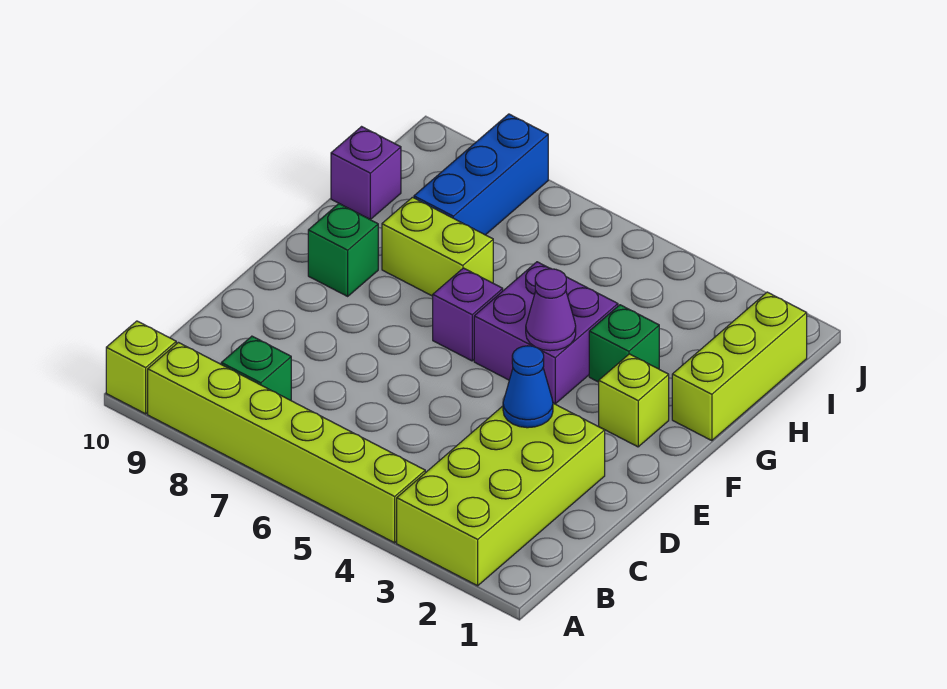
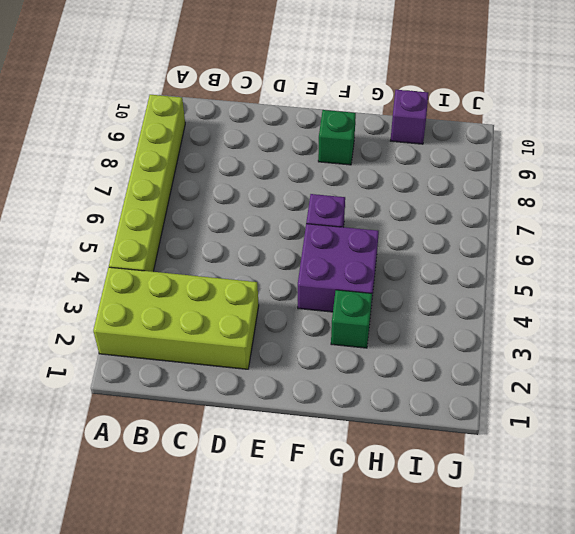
none -> lime 1x1 brick [106,321,176,414]
none -> green 1x1 brick [221,336,291,400]
none -> lime 1x1 brick [599,354,669,447]

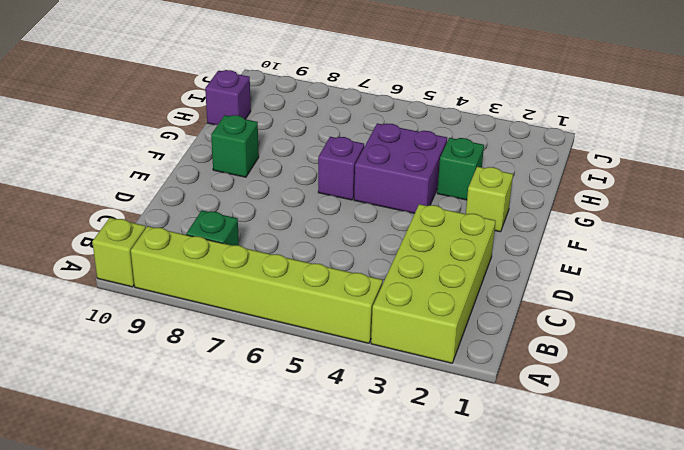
none -> lime 1x3 brick [672,292,807,441]
none -> lime 1x2 brick [382,197,493,296]
none -> blue 1x3 brick [414,114,548,235]

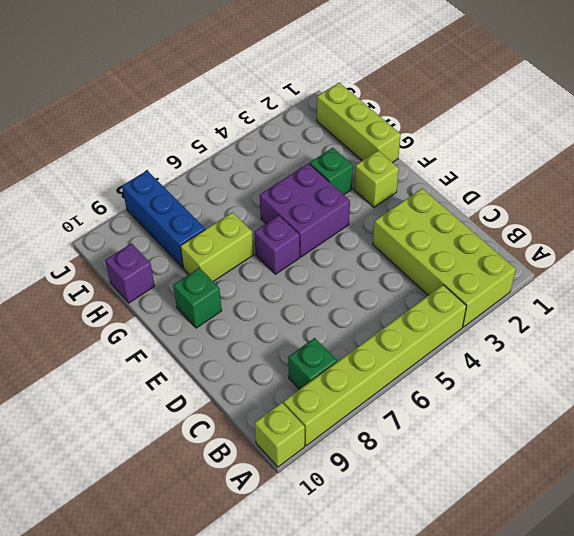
none -> blue 1x1 cone [503,346,553,428]
none -> purple 1x1 cone [526,269,576,351]

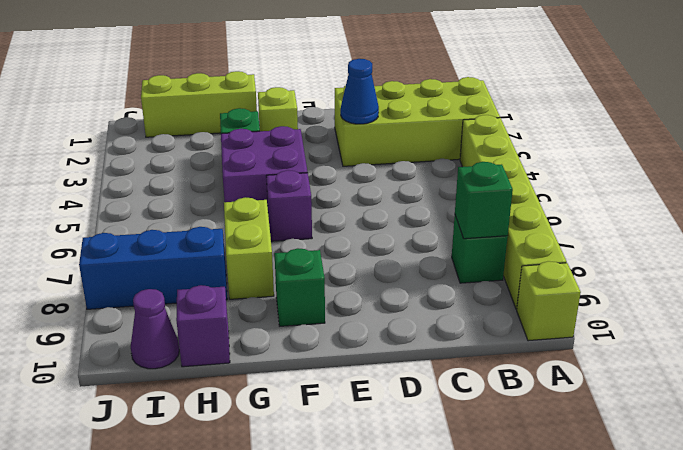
green 1x1 brick [455,162,513,239] -> none
purple 1x1 cone [131,289,179,369] -> purple 1x1 cone moved to [526,269,576,351]

